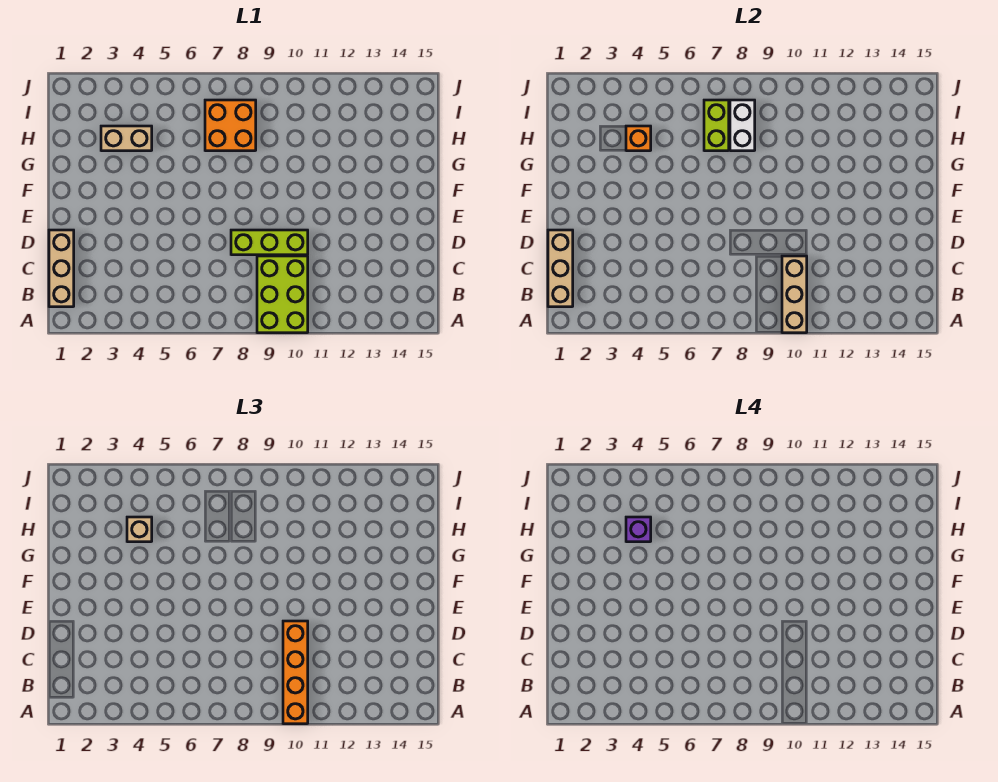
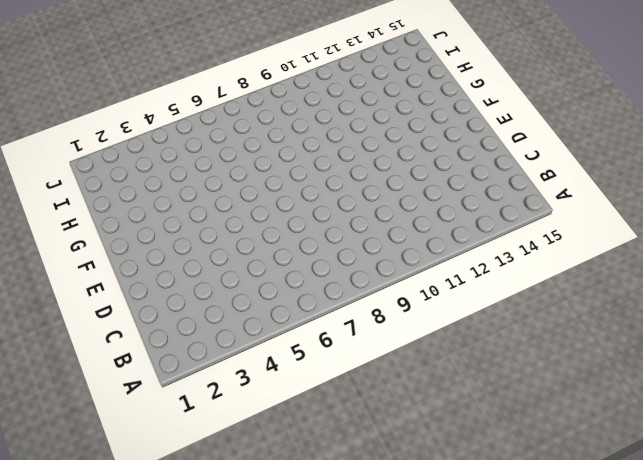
none -> lime 2x3 brick [257,256,308,333]
none -> tan 1x3 brick [49,230,74,307]
none -> lime 1x3 brick [231,230,308,255]

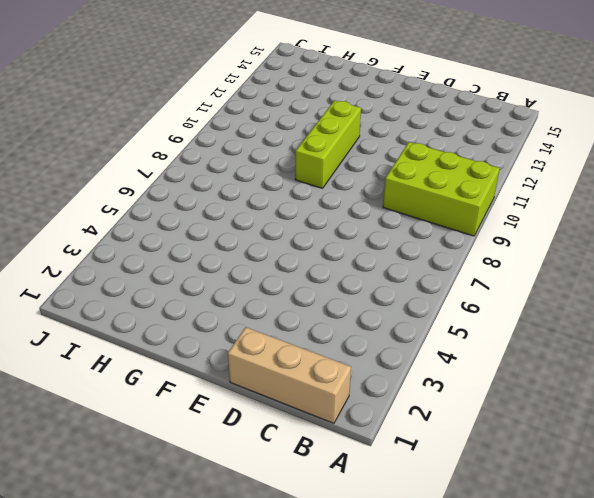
lime 1x3 brick [295,100,361,188] -> lime 1x3 brick moved to [231,230,308,255]
none -> tan 1x2 brick [101,126,152,151]
none -> orange 2x2 brick [205,100,256,151]
none -> tan 1x3 brick [782,256,807,333]

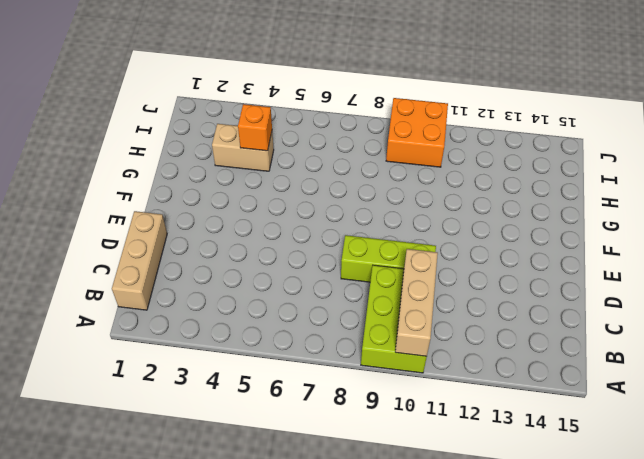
orange 2x2 brick [386,98,448,167] -> orange 2x2 brick moved to [205,100,256,151]
none -> tan 1x3 brick [548,230,573,307]
none -> lime 1x2 brick [704,100,729,151]
none -> white 1x2 brick [730,100,755,151]

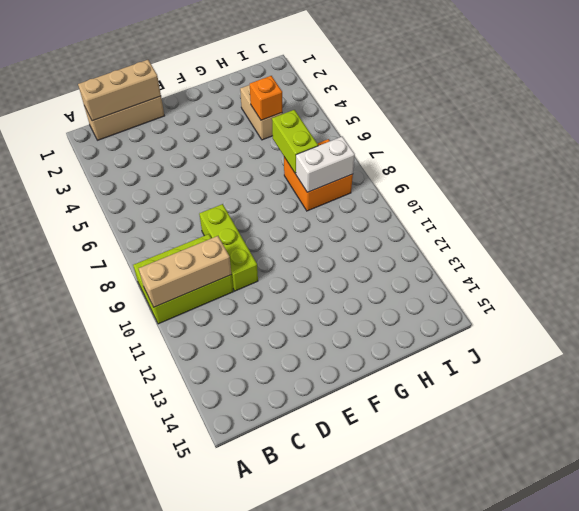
lime 1x2 brick [272,110,318,173] -> lime 1x2 brick turned to [704,100,729,151]
none -> orange 1x4 brick [283,621,308,724]
none -> tan 1x1 brick [127,517,152,542]
none -> purple 1x1 brick [626,517,651,542]

